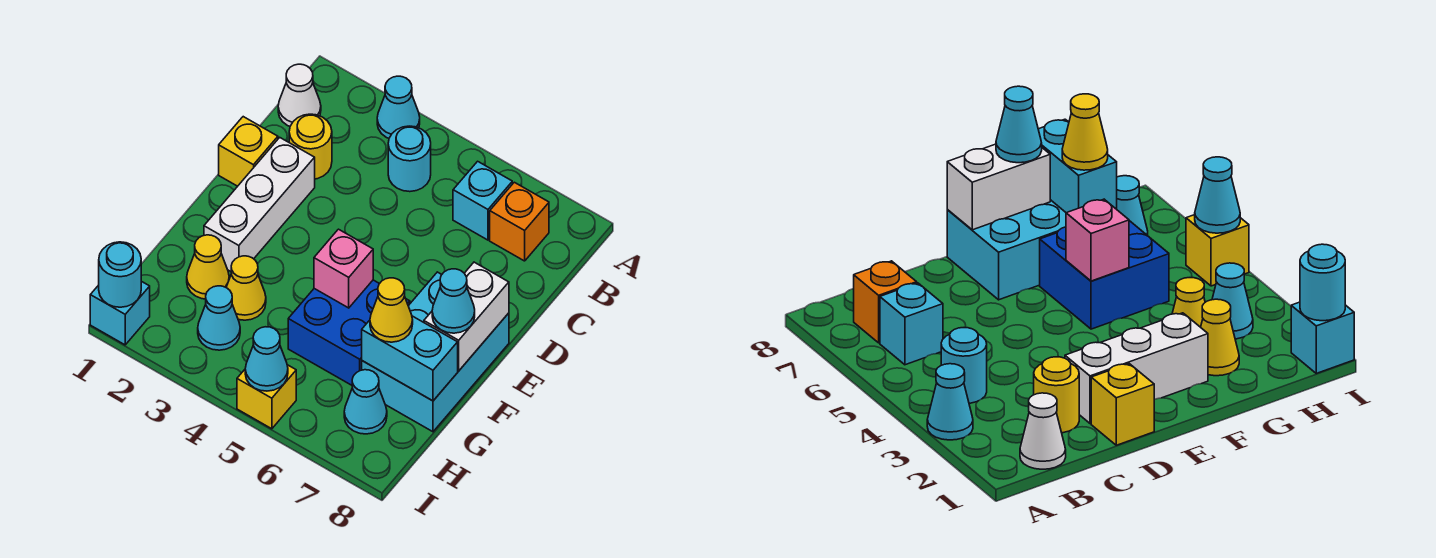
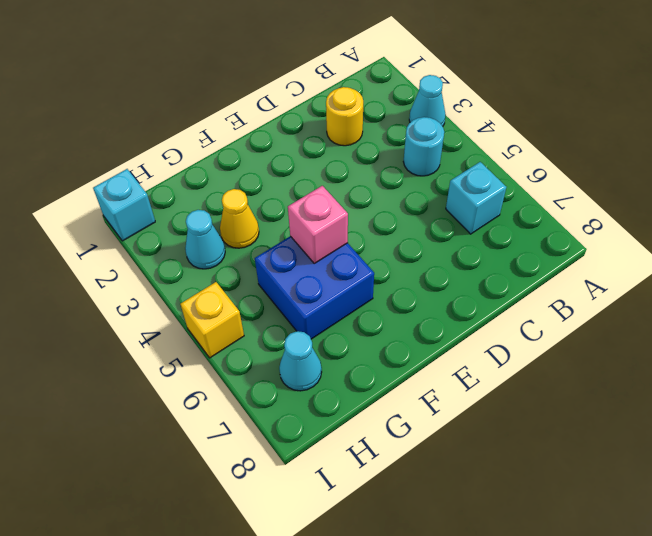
none -> white 1x1 cone [278,64,321,126]
none -> orange 1x1 brick [490,182,549,261]
none -> yellow 1x1 brick [219,117,278,186]

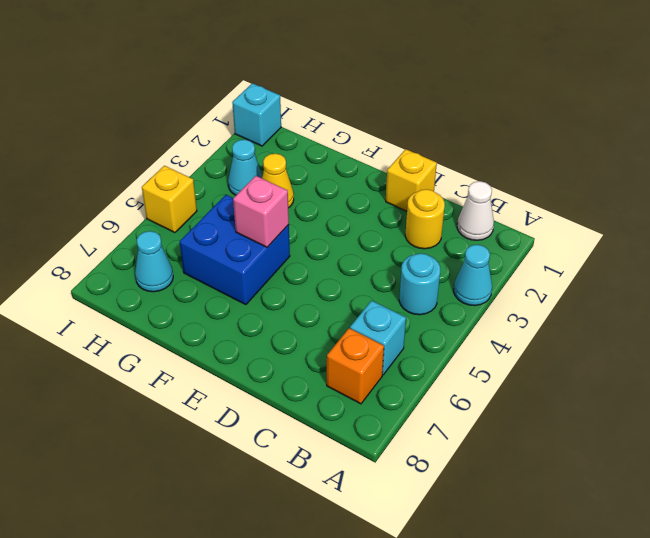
none -> white 1x3 brick [204,138,315,271]
none -> cyan 2x3 brick [362,272,509,432]
none -> yellow 1x1 cone [187,235,229,299]

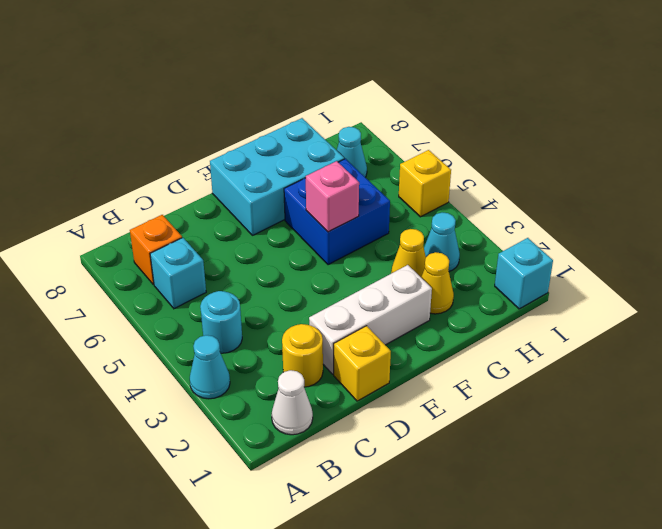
none -> white 1x2 brick [424,262,509,371]
none -> cyan 1x2 brick [362,316,458,401]
none -> cyan 1x1 round brick [99,242,141,307]

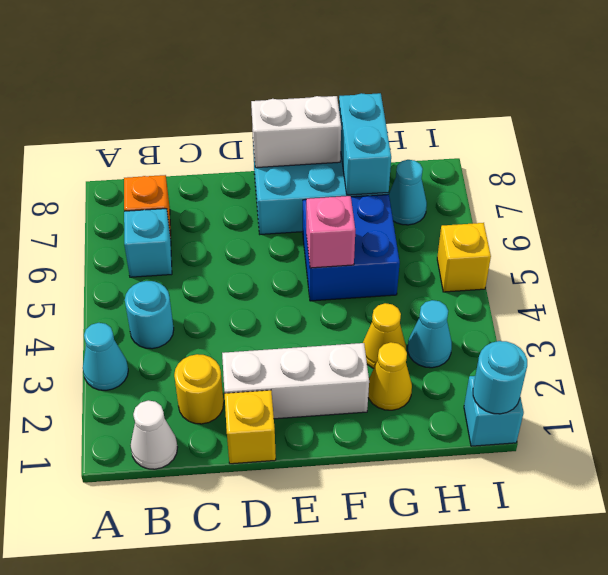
none -> cyan 1x1 cone [245,327,288,391]
none -> cyan 1x1 cone [432,269,475,333]
none -> yellow 1x1 cone [370,278,413,342]

